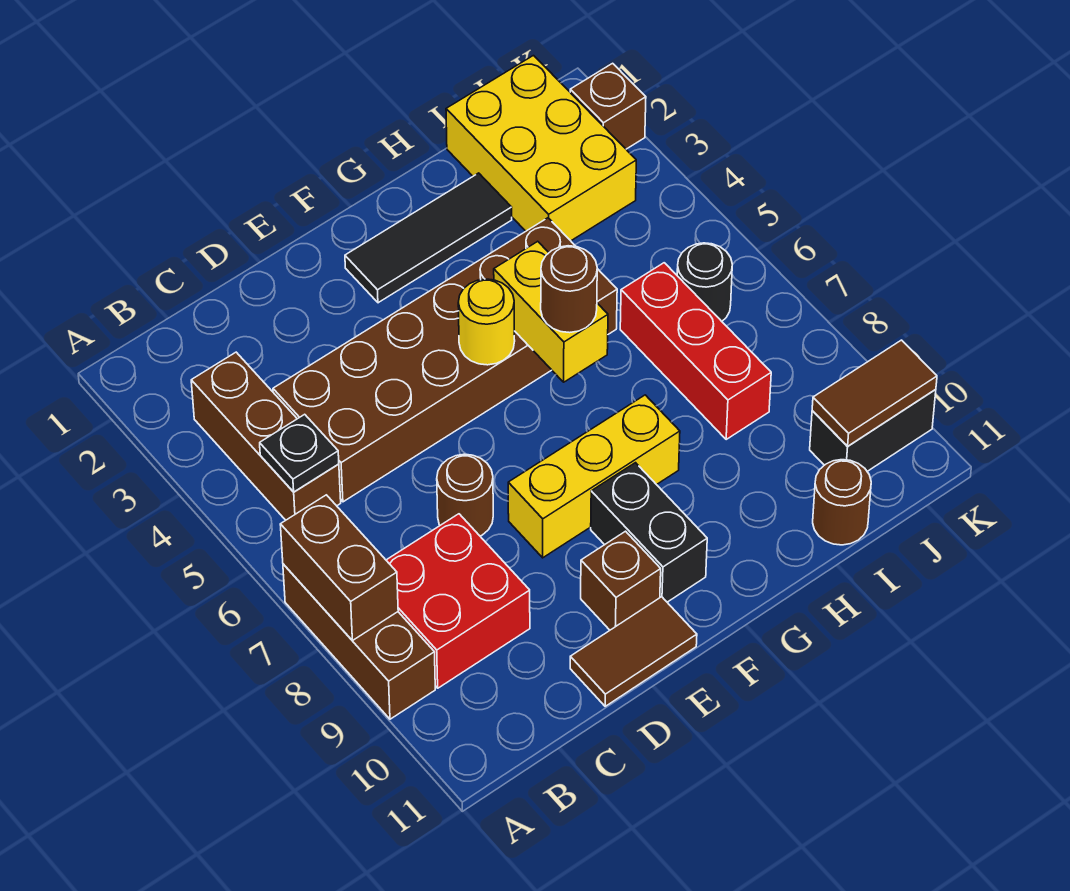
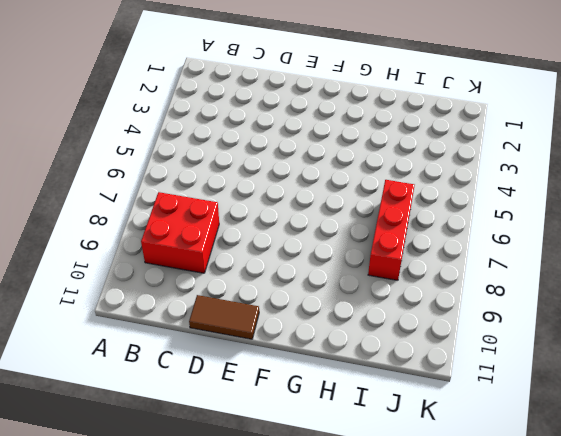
none -> brown 1x3 brick [283,564,435,719]
none -> brown 1x3 brick [191,352,341,520]
none -> brown 2x6 brick [273,218,617,502]

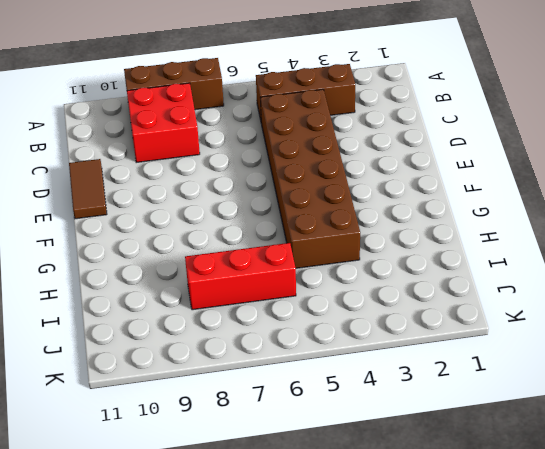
none -> brown 1x1 round brick [437,454,493,536]
none -> yellow 1x3 brick [508,395,680,558]
none -> brown 1x1 brick [581,531,661,630]

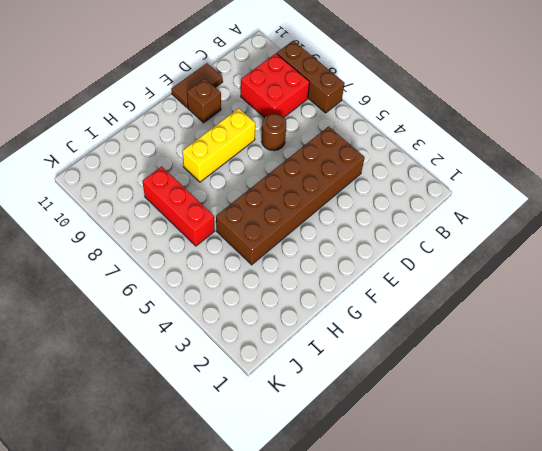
none -> brown 1x3 brick [191,352,341,520]
none -> black 1x3 tile [345,173,512,303]
none -> black 1x2 brick [591,463,707,602]

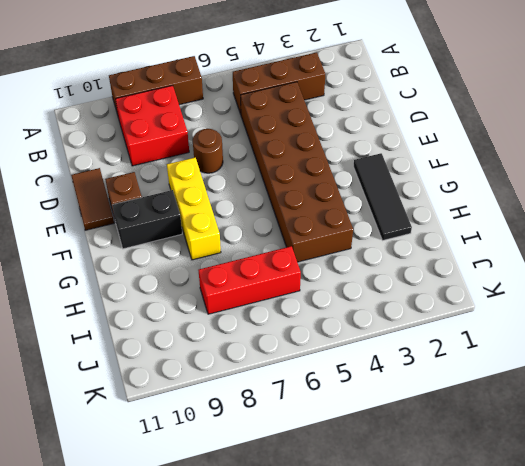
none -> yellow 2x3 brick [446,56,636,241]
none -> brown 1x1 round brick [813,460,871,545]
none -> black 1x1 round brick [677,243,732,321]

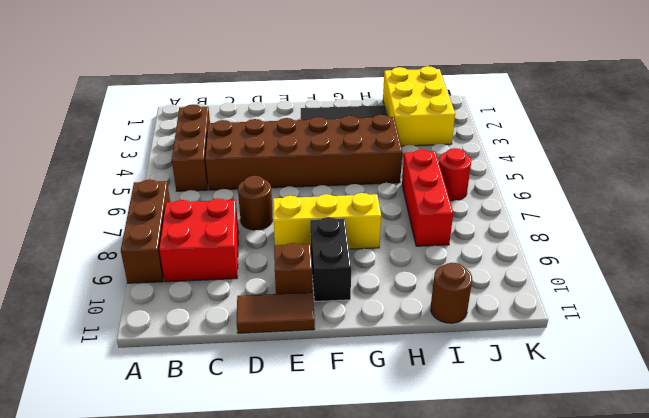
red 1x1 round brick [439,148,471,201] -> black 1x1 round brick [677,243,732,321]
none -> black 1x2 brick [810,389,936,471]
none -> brown 1x1 brick [570,63,646,149]
none -> brown 1x2 brick [280,495,398,641]

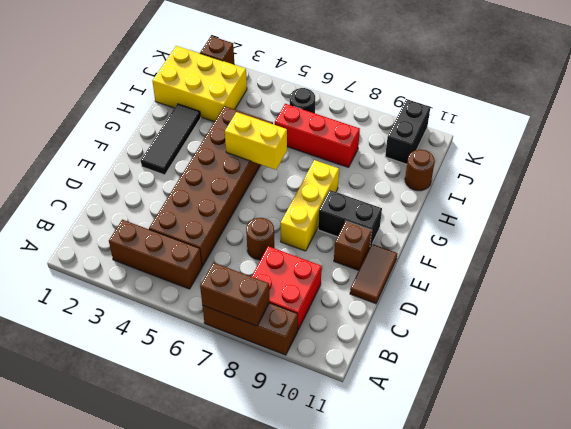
none -> black 1x1 plate [260,414,339,492]
none -> yellow 1x1 round brick [458,279,515,365]
none -> brown 1x2 tile [812,340,937,446]

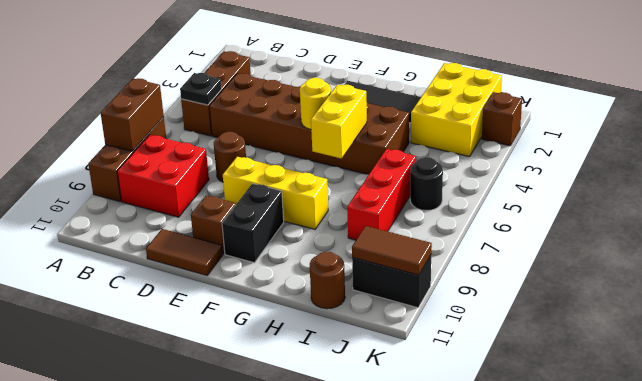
none -> brown 1x1 round brick [541,246,597,333]

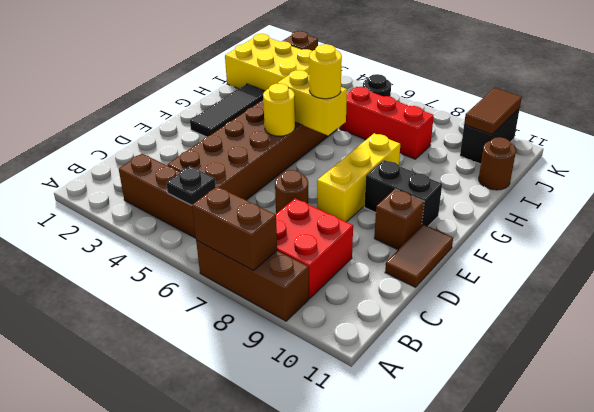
yellow 1x1 round brick [309,44,342,99] -> brown 1x1 round brick [541,246,597,333]

